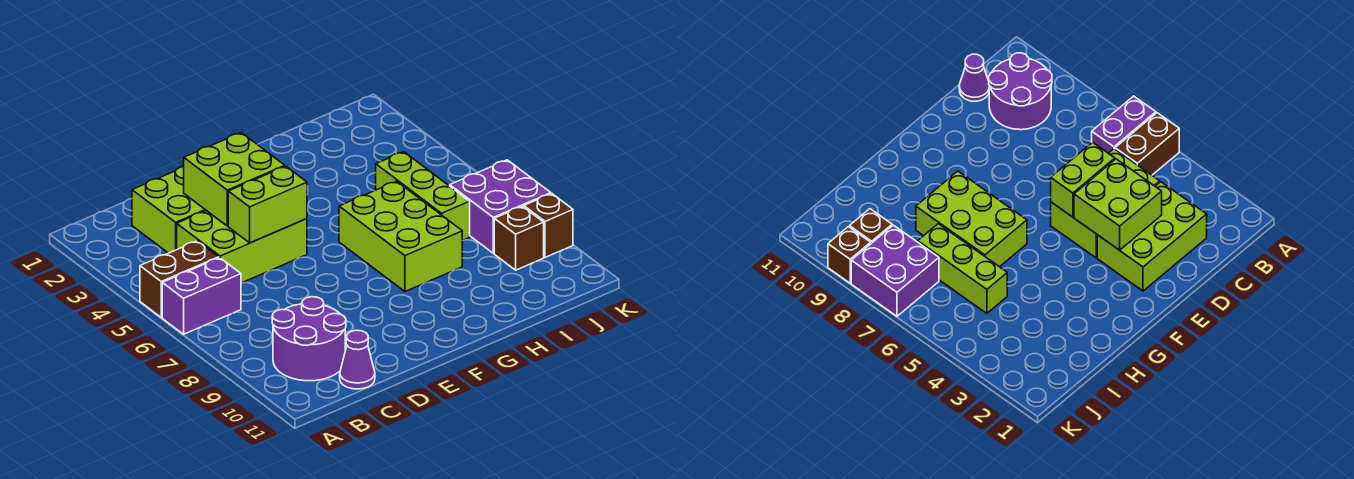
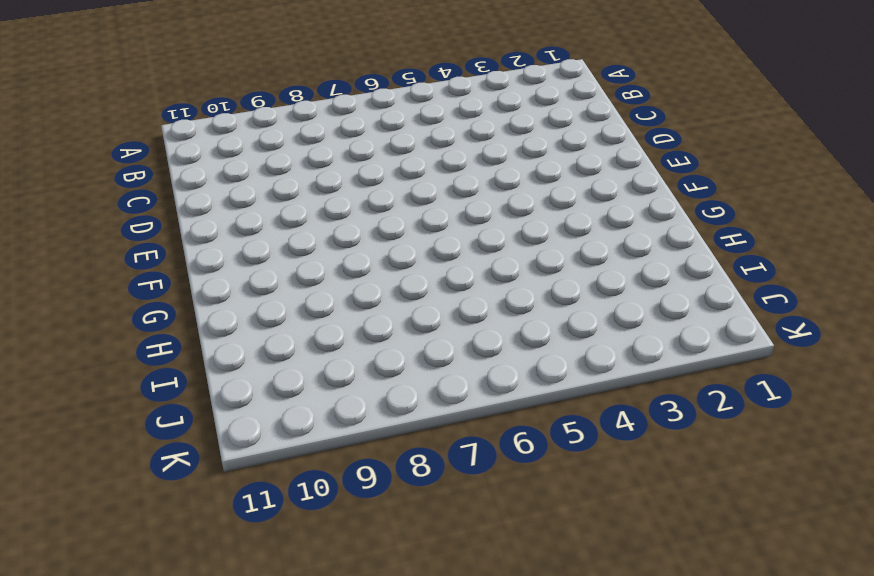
none -> brown 1x2 brick [140,241,219,317]
none -> purple 1x2 brick [162,258,241,334]
none -> purple 2x2 round brick [272,297,346,381]

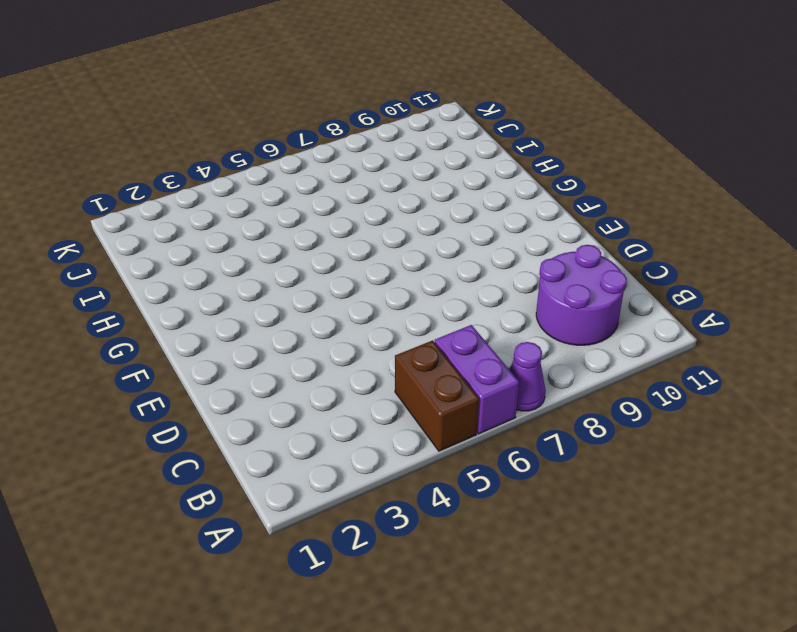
purple 1x1 cone [510,342,546,411] -> purple 1x1 cone moved to [340,330,375,389]
none -> lime 2x3 brick [132,166,206,253]
none -> lime 2x3 brick [177,211,307,283]
none -> lime 2x3 brick [339,181,463,292]

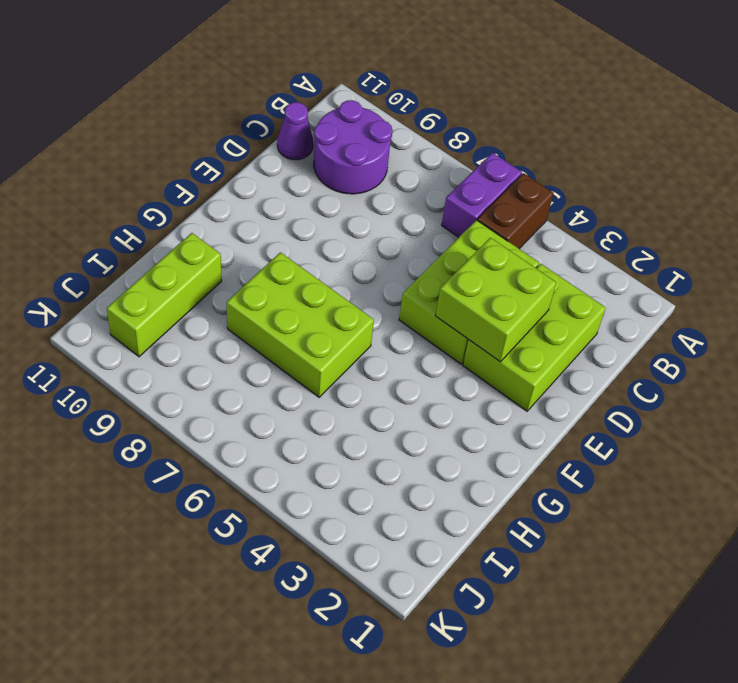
lime 1x3 brick [107,233,222,357] -> lime 1x3 brick turned to [376,152,470,240]
none -> purple 2x2 brick [450,160,551,253]
none -> brown 1x1 brick [494,206,544,270]
none -> brown 1x1 brick [524,194,573,257]

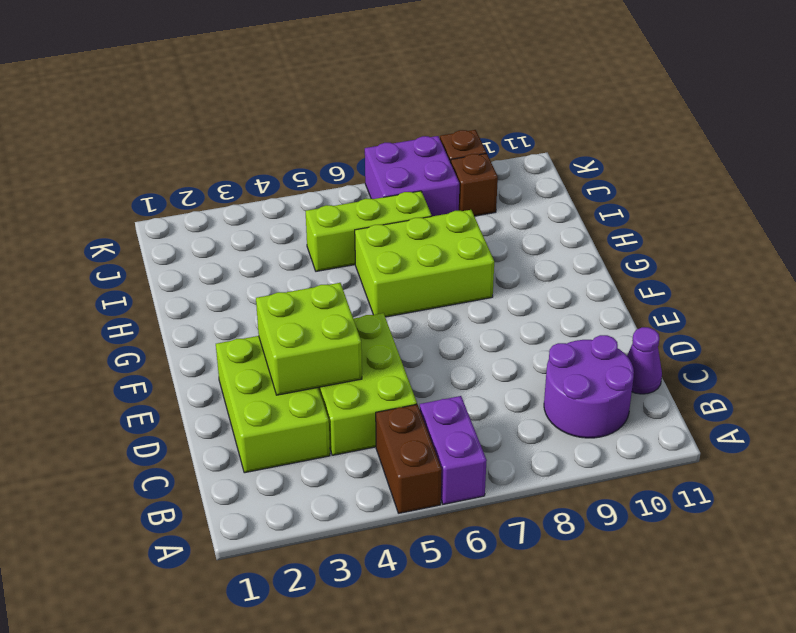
none -> lime 1x2 brick [228,166,307,243]

